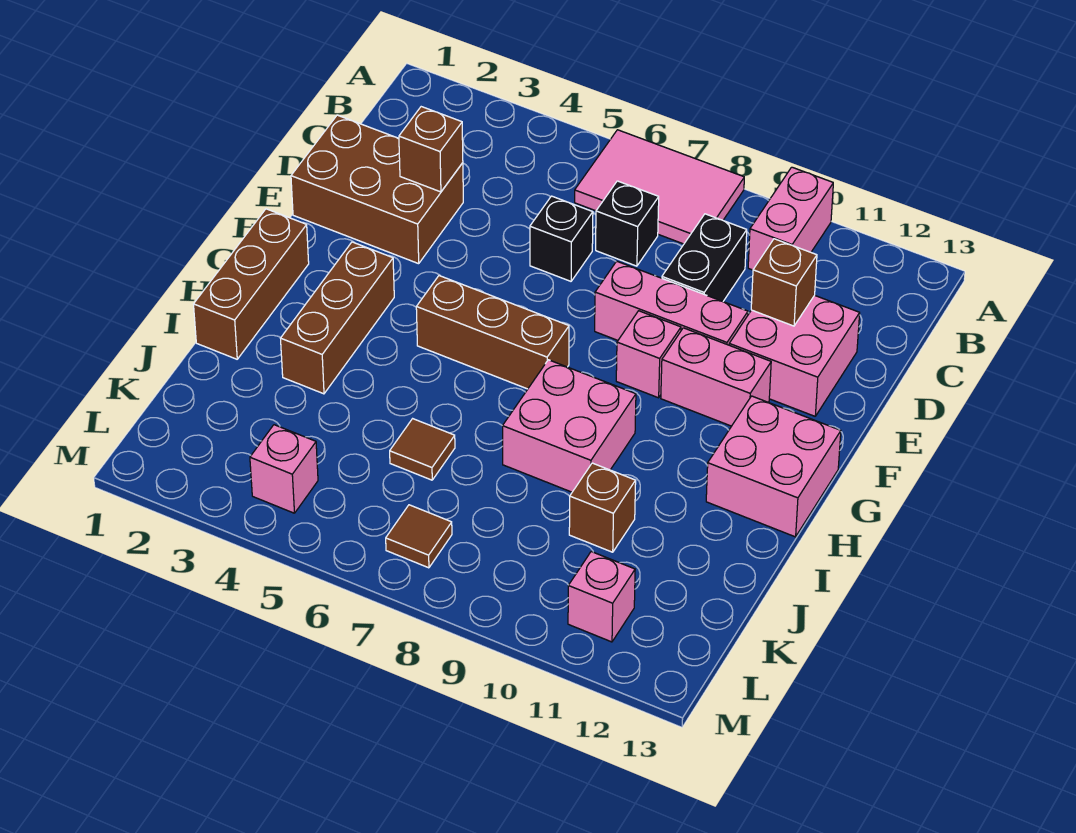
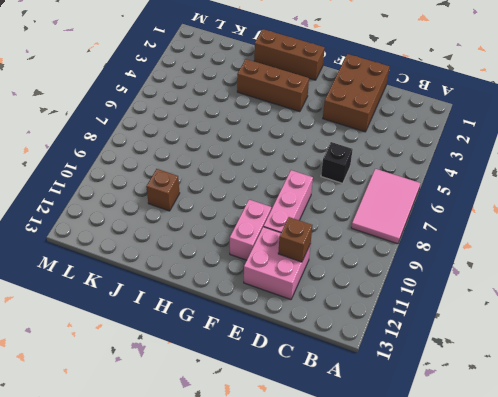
none -> pink 1x2 brick [748,167,833,270]
none -> black 1x1 brick [596,181,659,266]
none -> black 1x2 brick [662,214,747,302]

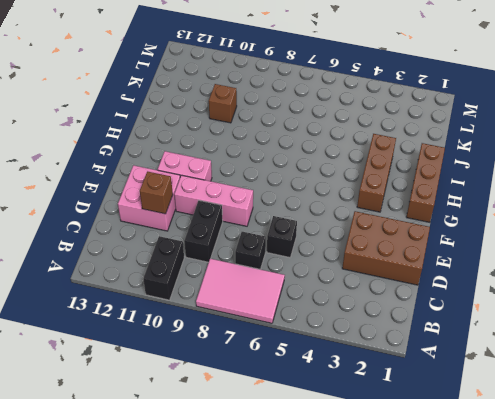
black 1x2 brick [143,236,184,300] -> pink 1x2 brick [748,167,833,270]
none -> pink 1x1 brick [616,311,681,398]
none -> brown 1x3 brick [416,276,569,389]
none -> pink 2x2 brick [706,396,841,537]

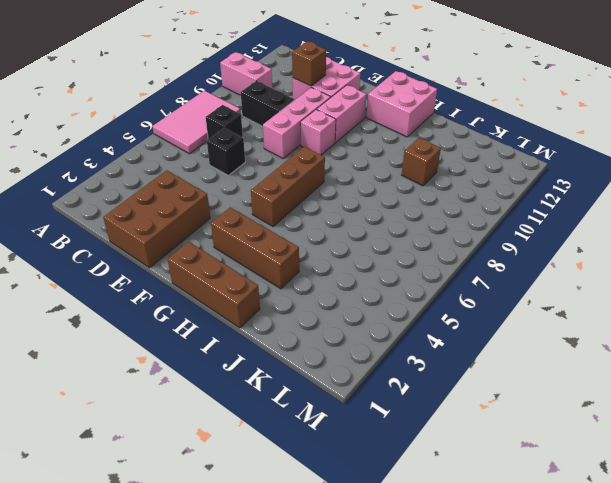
none -> pink 2x2 brick [503,360,636,492]
none -> brown 1x1 tile [390,419,455,480]
none -> pink 1x1 brick [250,425,318,513]

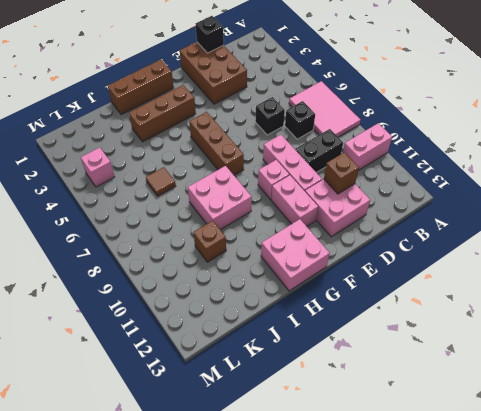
black 1x1 brick [196,16,224,53] -> none
none -> brown 1x1 tile [386,505,452,568]
none -> pink 1x1 brick [568,552,635,642]
none -> brown 1x1 brick [399,107,463,192]

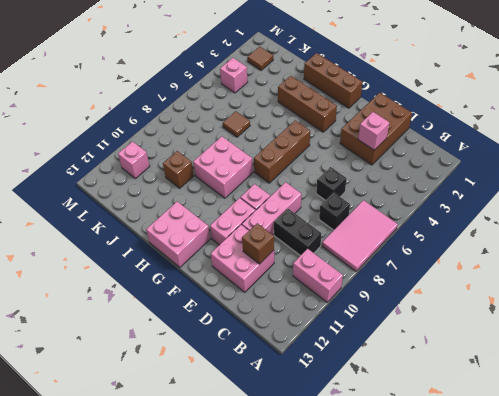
pink 1x1 brick [358,112,389,150] -> brown 1x1 brick [399,107,463,192]
brown 1x1 tile [247,47,273,70] -> brown 1x1 tile moved to [386,505,452,568]

